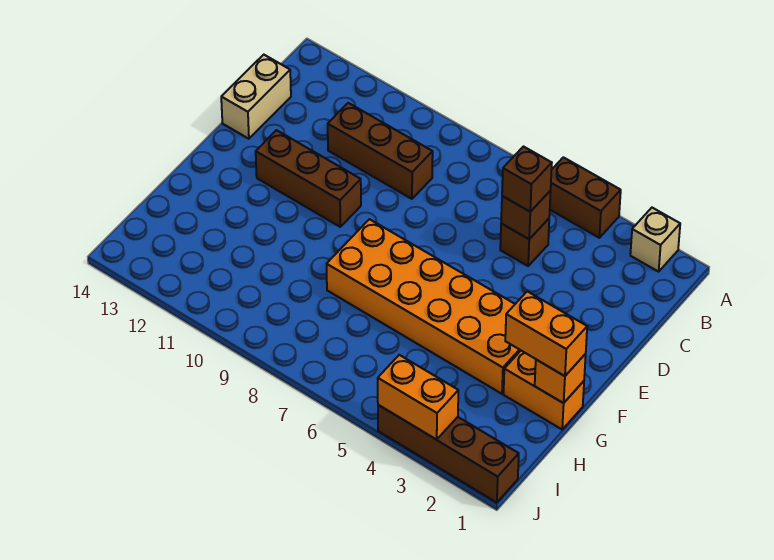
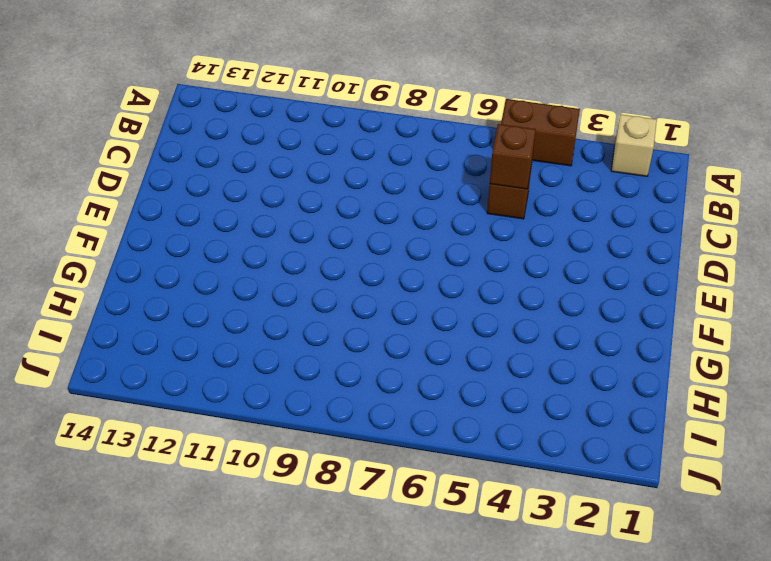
none -> brown 1x3 brick [328,103,433,199]
none -> tan 1x2 brick [221,55,291,139]
none -> brown 1x3 brick [256,130,361,227]

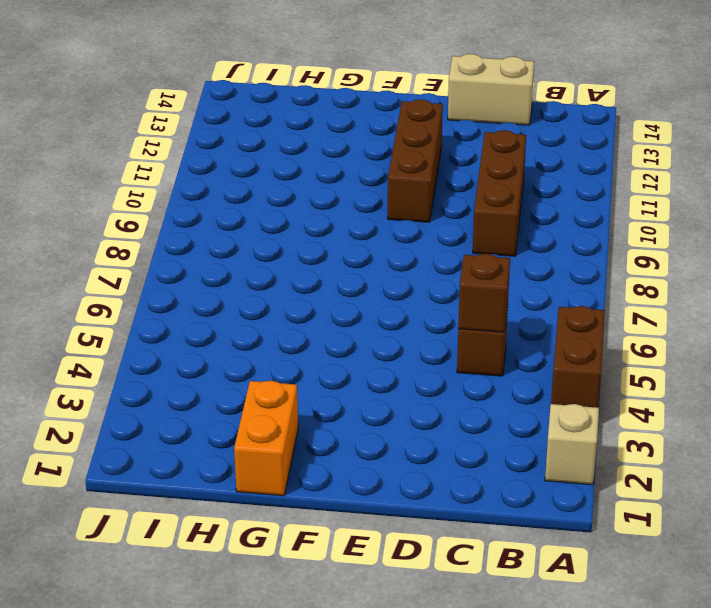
none -> orange 2x6 brick [327,219,521,394]
none -> brown 1x4 brick [378,405,519,503]
none -> orange 1x1 brick [535,354,586,403]

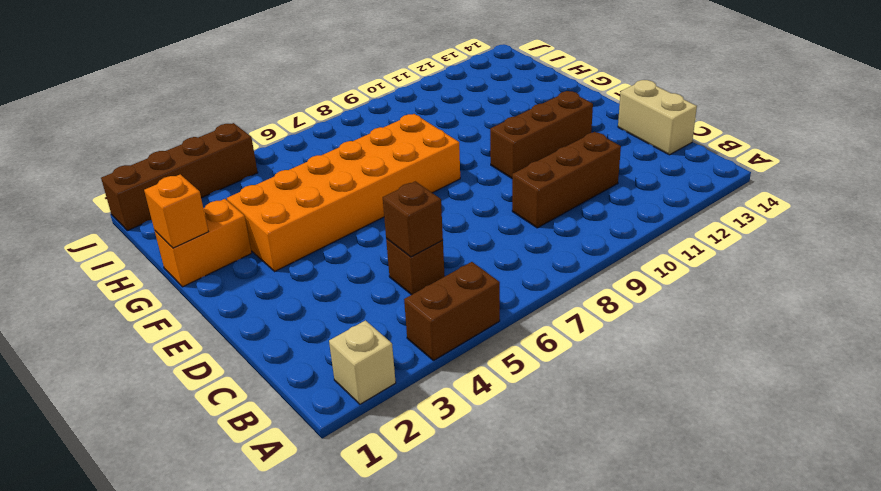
none -> orange 1x2 brick [378,355,458,440]
none -> brown 1x1 brick [502,147,552,212]
none -> orange 1x2 brick [505,291,587,376]

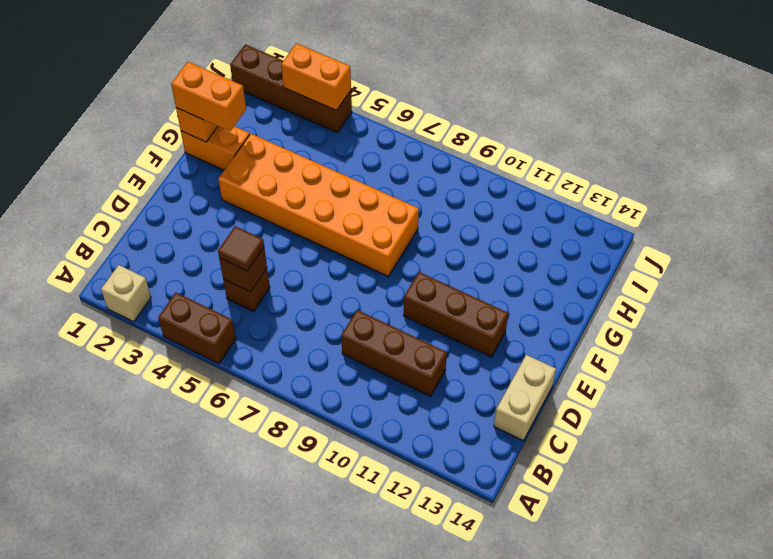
brown 1x1 tile [218,226,264,271] -> brown 1x1 brick [502,147,552,212]

